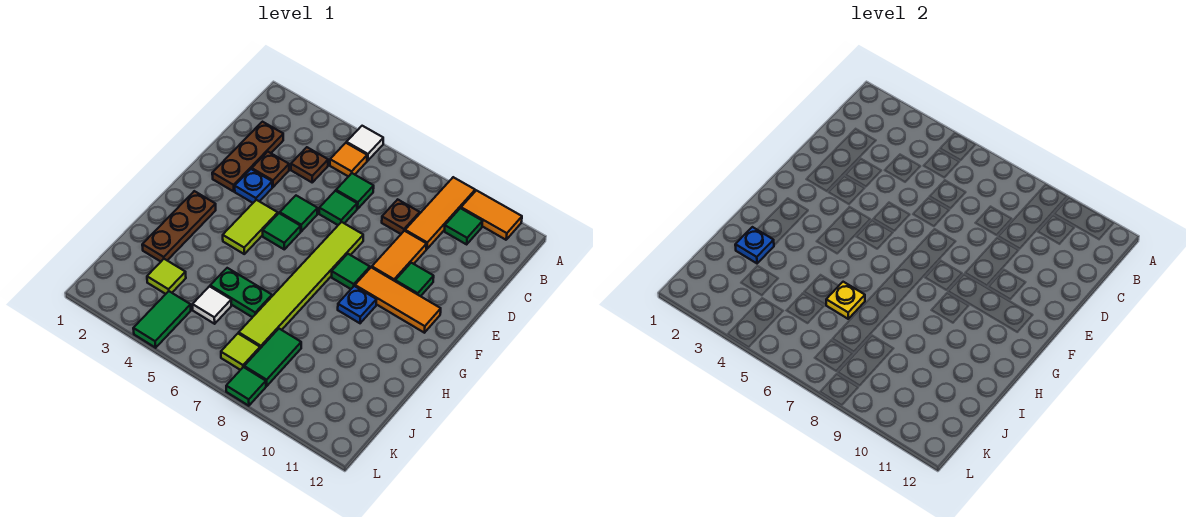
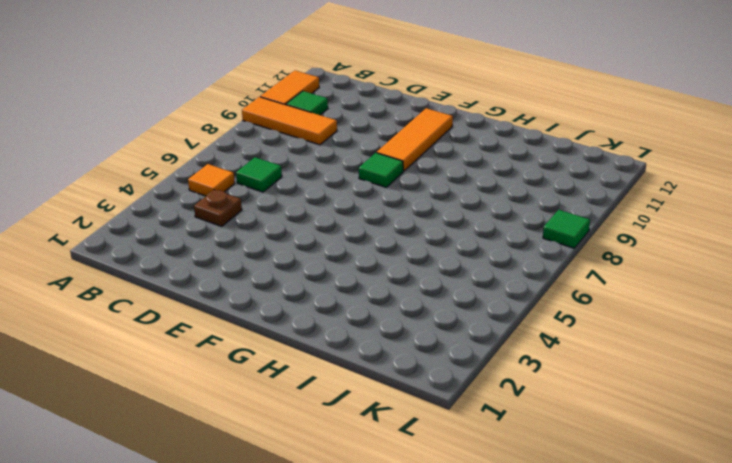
none -> white 1x1 tile [347,126,383,161]
none -> brown 1x3 plate [212,122,283,191]
none -> brown 1x1 plate [382,200,420,234]
none -> brown 1x1 plate [252,152,289,187]

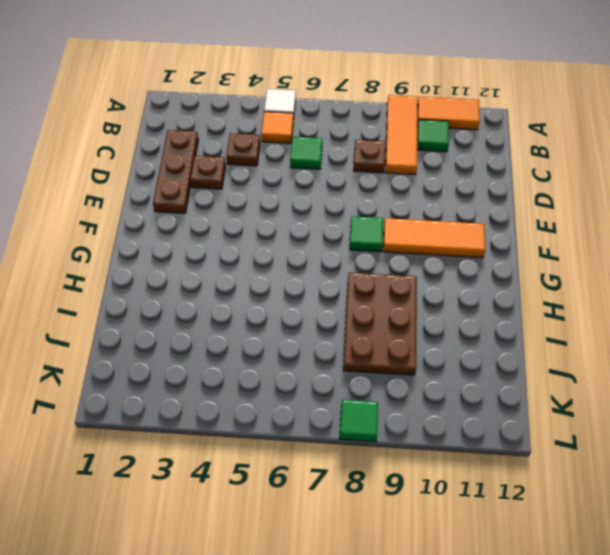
brown 2x3 plate [343,273,417,375] -> green 1x2 tile [244,329,301,386]
none -> green 1x1 tile [319,191,357,225]
none -> orange 1x2 tile [372,231,427,281]
none -> blue 1x1 plate [235,169,272,203]
none -> green 1x1 tile [280,196,318,231]

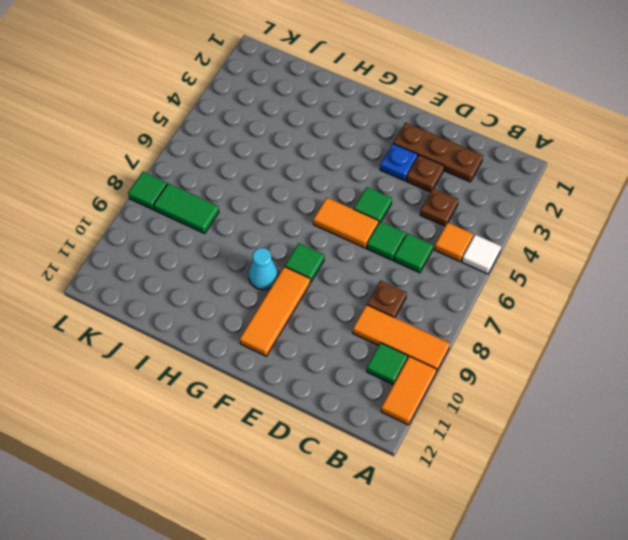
orange 1x2 tile [313,198,379,248] -> orange 1x2 tile moved to [372,231,427,281]
cyan 1x1 cone [249,248,278,290] -> blue 1x1 plate [338,286,377,323]
none -> lime 1x6 tile [239,222,363,348]
none -> green 1x1 tile [395,263,434,296]
none -> lime 1x2 tile [223,200,278,254]
none -> green 1x1 tile [263,213,301,249]

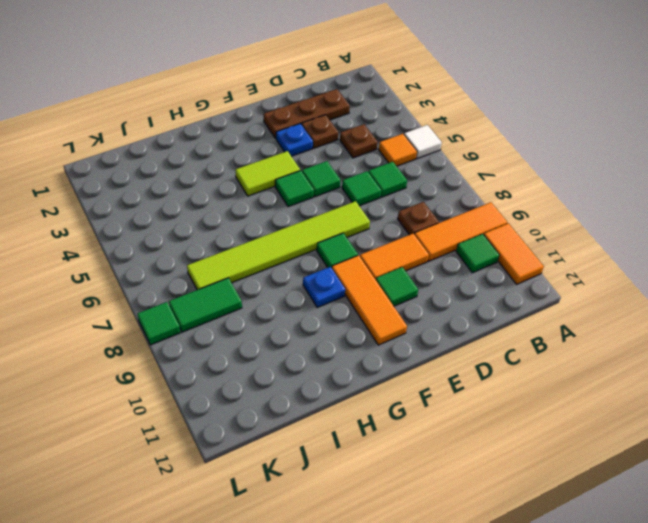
none -> brown 1x3 plate [142,191,216,262]
none -> green 1x2 plate [210,268,272,317]
none -> lime 1x1 tile [147,259,186,294]
none -> white 1x1 tile [193,286,231,324]

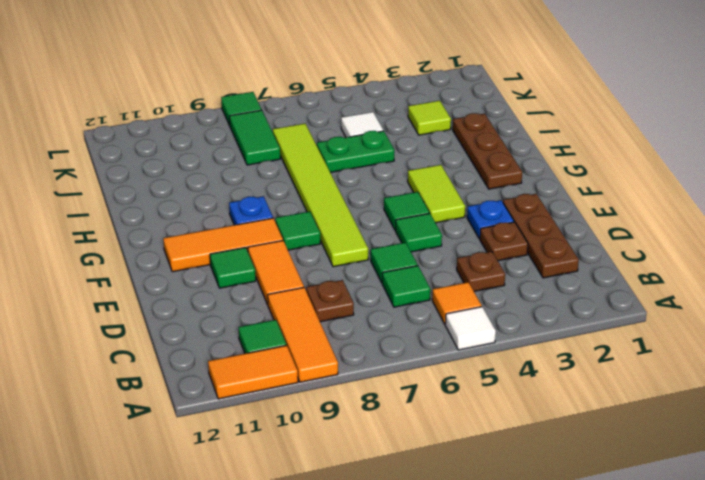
none -> green 1x2 tile [133,291,191,348]
none -> lime 1x1 tile [221,333,260,370]
none -> blue 1x1 plate [735,227,774,263]
none -> yellow 1x1 plate [826,282,865,319]

